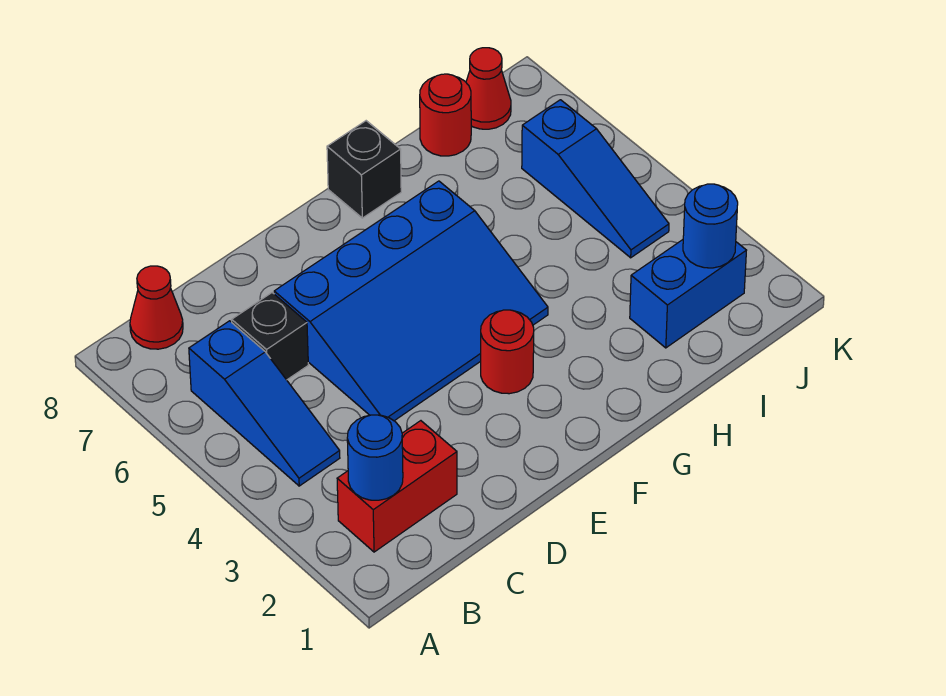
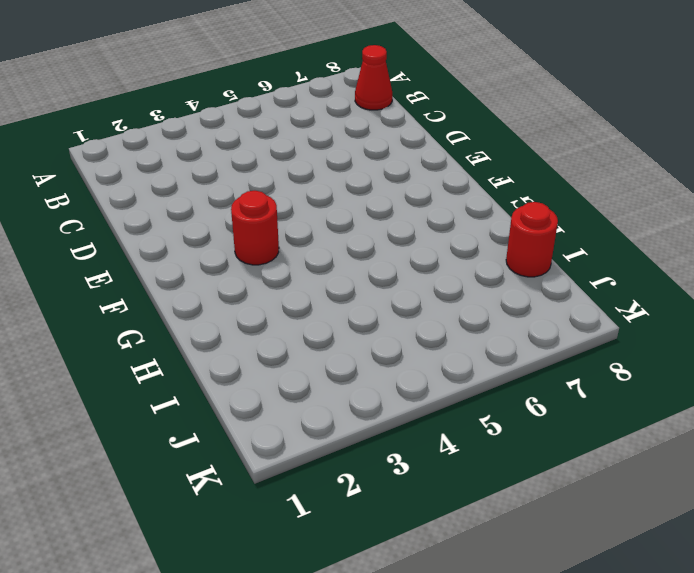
none -> red 1x2 brick [337,421,457,552]
none -> blue 1x3 slope [189,321,340,486]
none -> black 1x1 brick [232,293,308,380]

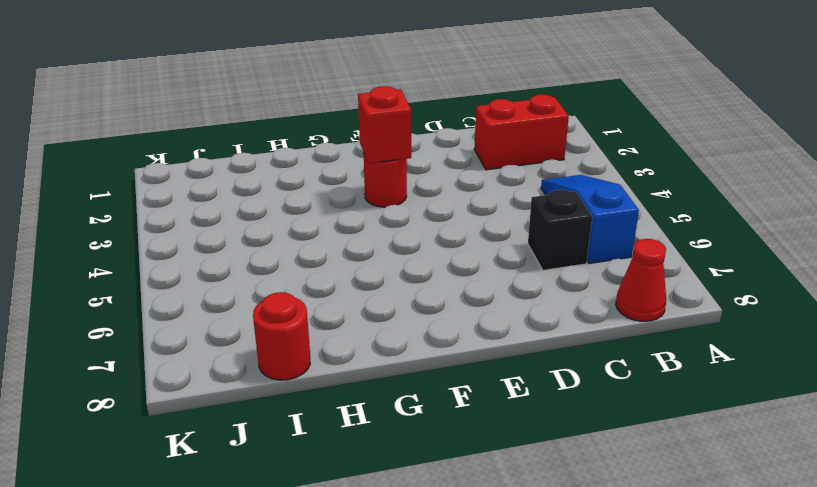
red 1x1 brick [358,86,411,163] -> none
none -> blue 3x4 slope [274,181,548,421]
none -> black 1x1 brick [327,121,401,218]
none -> blue 1x2 brick [630,240,747,348]

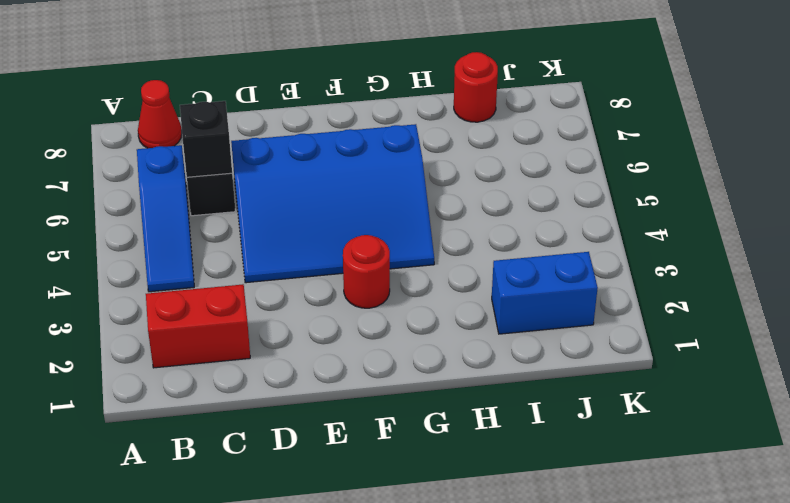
black 1x1 brick [180,101,232,177] -> black 1x1 brick moved to [327,121,401,218]
none -> blue 1x3 slope [522,100,669,258]
none -> red 1x1 cone [466,48,511,129]
none -> blue 1x1 round brick [347,415,403,500]

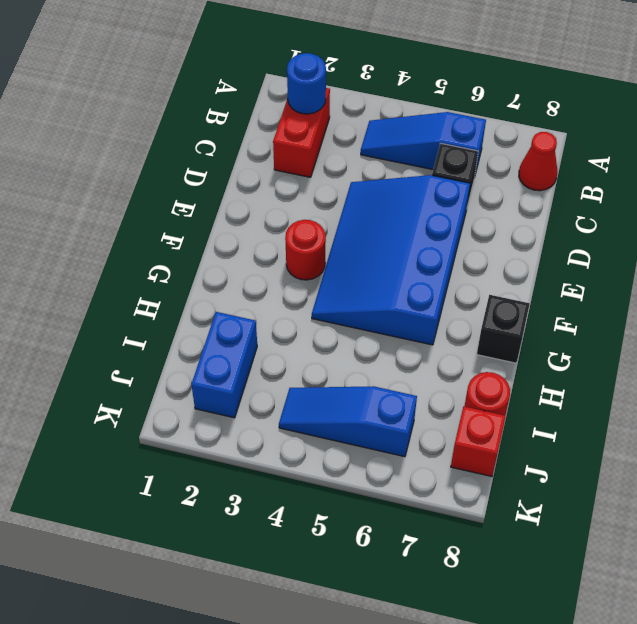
red 1x1 brick [451,406,505,476] -> red 1x1 cone [466,48,511,129]
none -> blue 1x1 round brick [683,184,738,268]

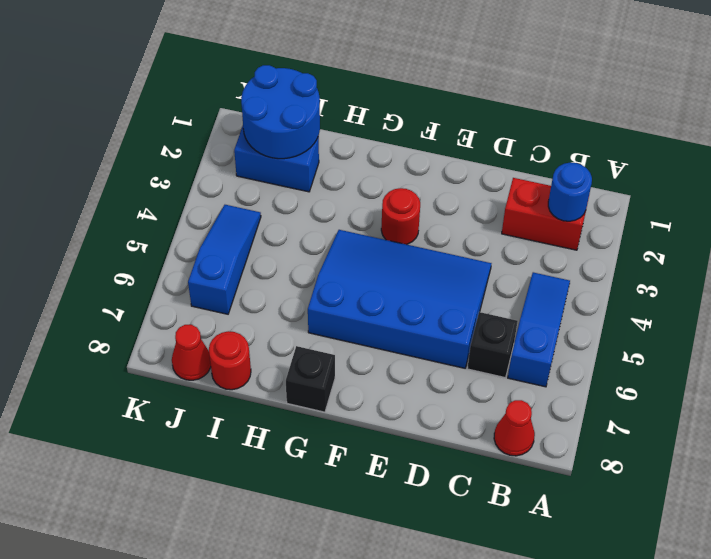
blue 2x2 round brick [241,65,320,159] -> blue 1x1 round brick [683,184,738,268]

